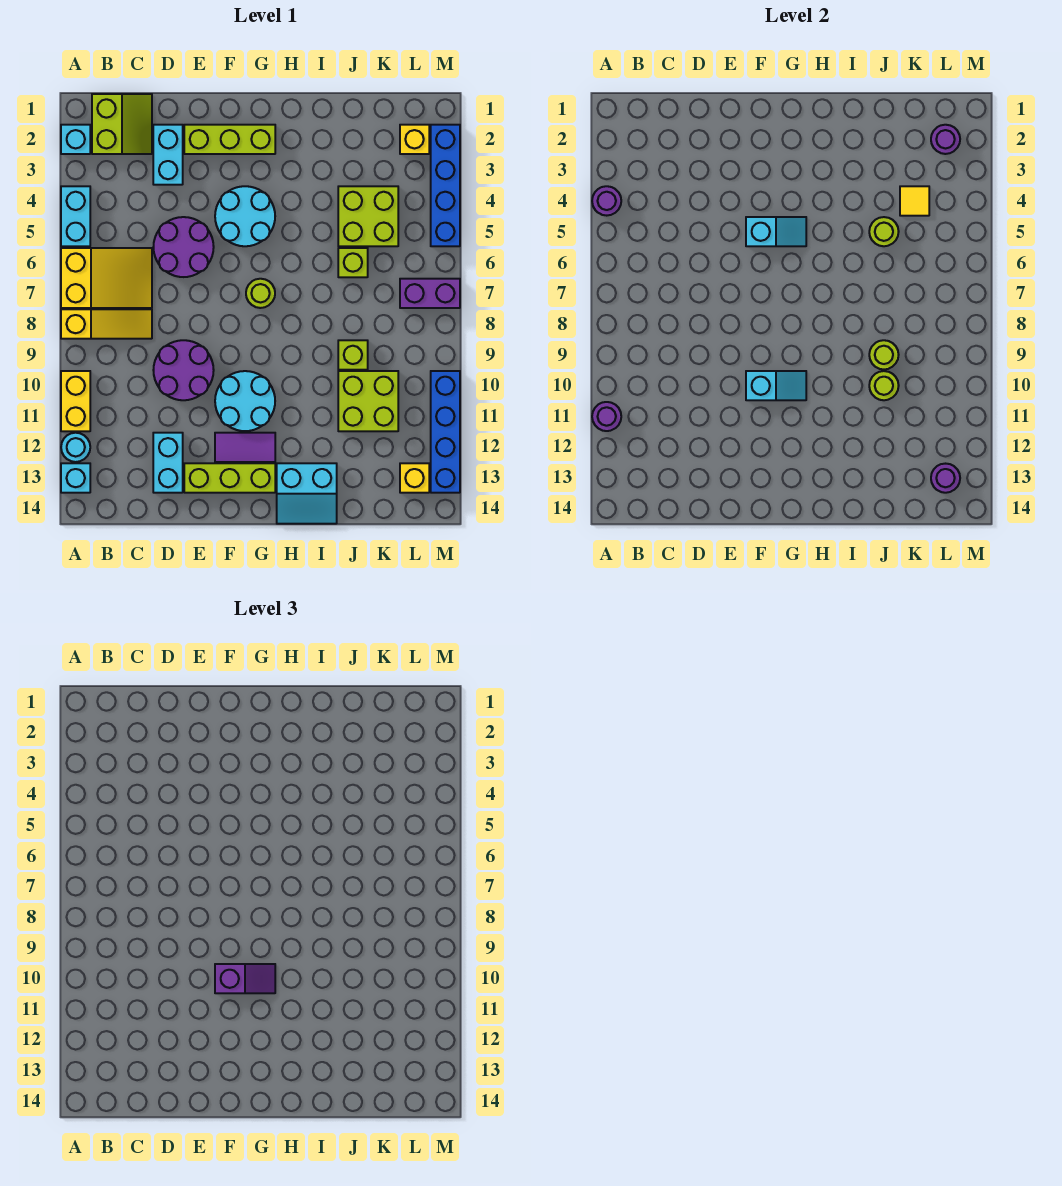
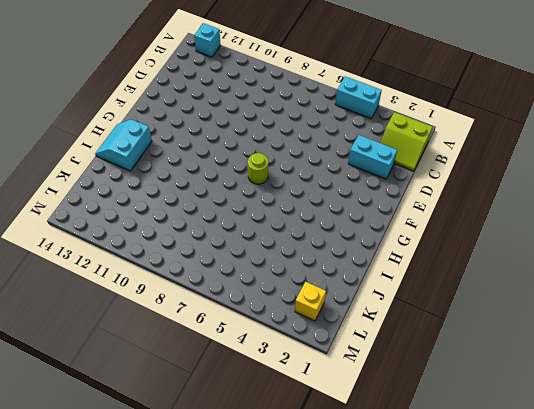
none -> cyan 1x1 brick [61,125,90,154]
none -> yellow 2x3 slope [61,248,152,308]
none -> yellow 1x3 slope [61,309,152,339]
none -> yellow 1x2 brick [61,371,90,431]

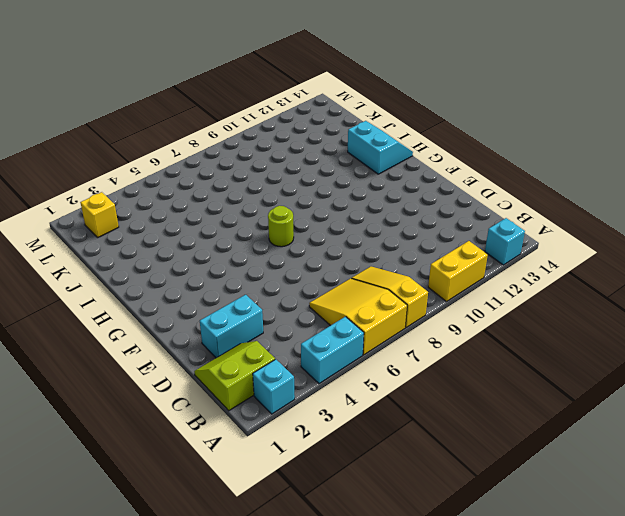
none -> cyan 1x1 round brick [61,433,90,462]
none -> purple 2x2 round brick [153,217,214,277]
none -> purple 2x2 round brick [153,340,214,400]
none -> cyan 1x2 brick [153,433,183,493]

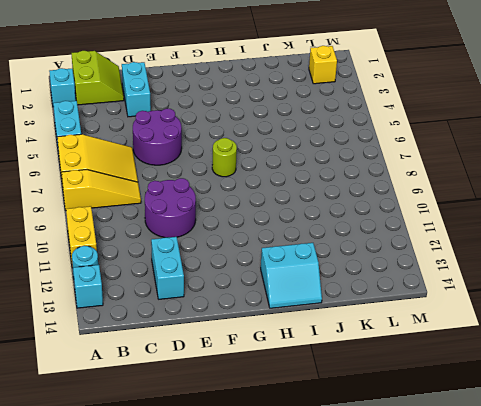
none -> lime 1x3 brick [184,125,275,154]
none -> lime 1x3 brick [184,463,275,493]
none -> cyan 2x2 round brick [215,186,275,246]
none -> cyan 2x2 round brick [215,371,275,431]

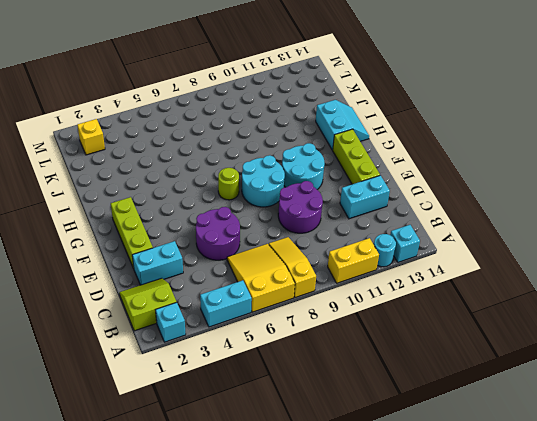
cyan 2x2 round brick [242,155,285,207] -> cyan 2x2 round brick moved to [215,186,275,246]
none -> purple 1x2 tile [215,433,275,462]
none -> lime 2x2 brick [338,186,398,246]
none -> lime 1x1 brick [338,248,368,277]
none -> lime 1x1 brick [338,340,368,370]

